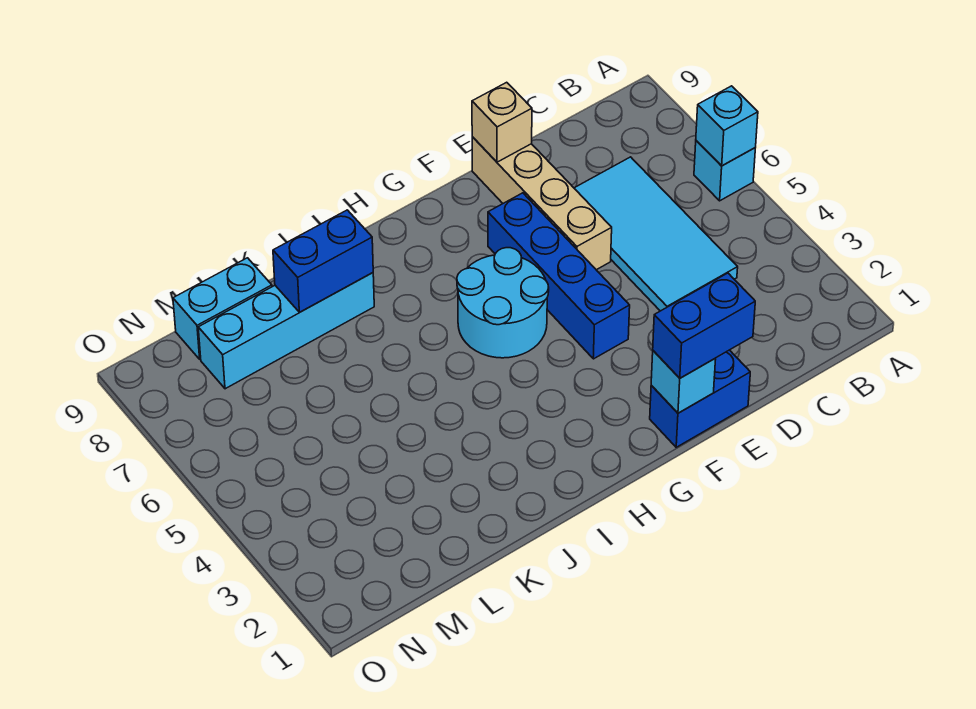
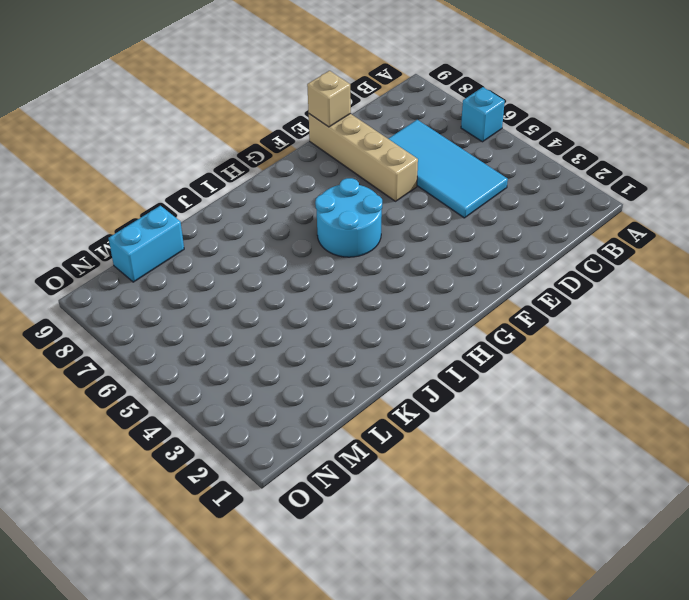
none -> blue 1x2 brick [650,350,750,447]
none -> blue 1x4 brick [488,193,630,359]
none -> cyan 1x4 brick [198,273,374,389]

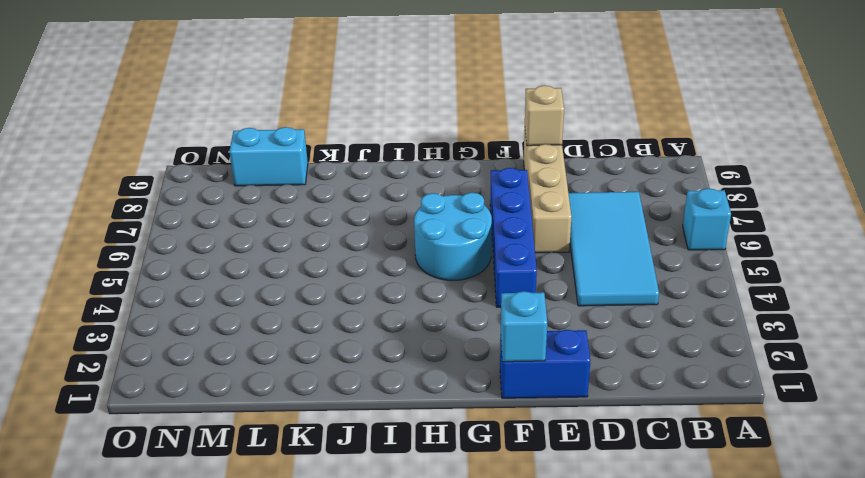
none -> cyan 1x4 brick [198,273,374,389]
none -> cyan 1x1 brick [696,86,758,166]
none -> blue 1x2 brick [273,210,373,312]

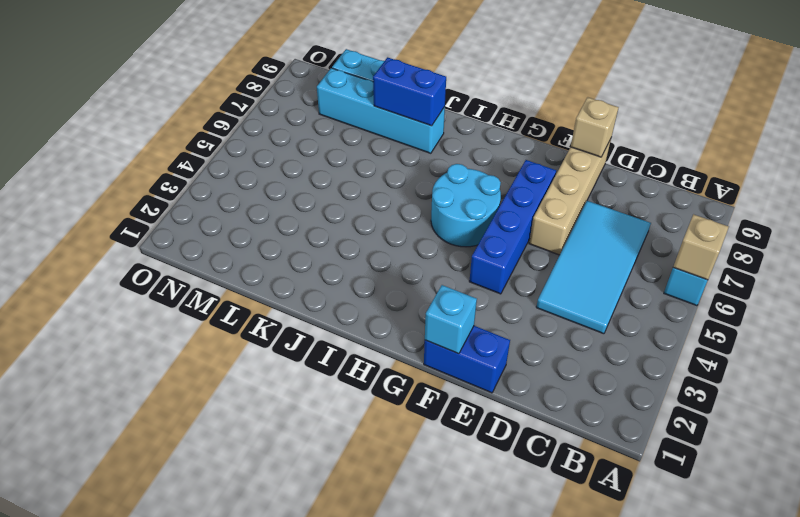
tan 1x1 brick [673,214,729,280] -> cyan 1x1 brick [696,86,758,166]
none -> blue 1x2 brick [653,273,755,378]

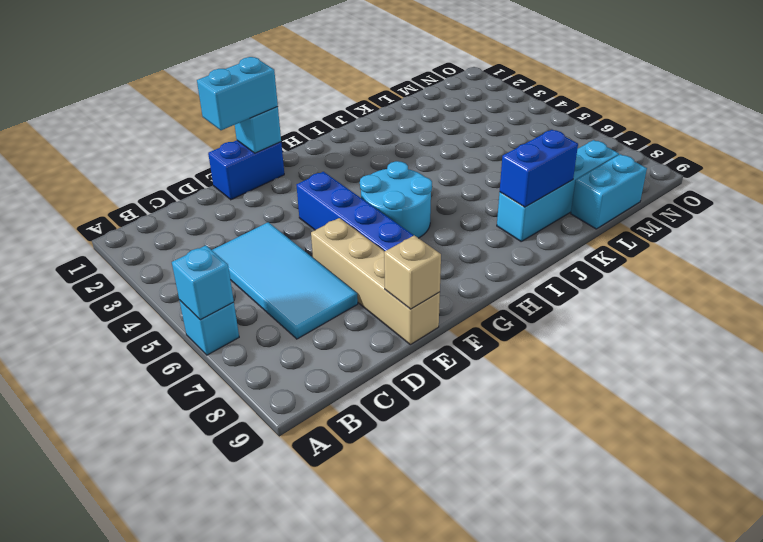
cyan 1x2 brick [197,57,278,130] -> blue 1x2 brick [653,273,755,378]

